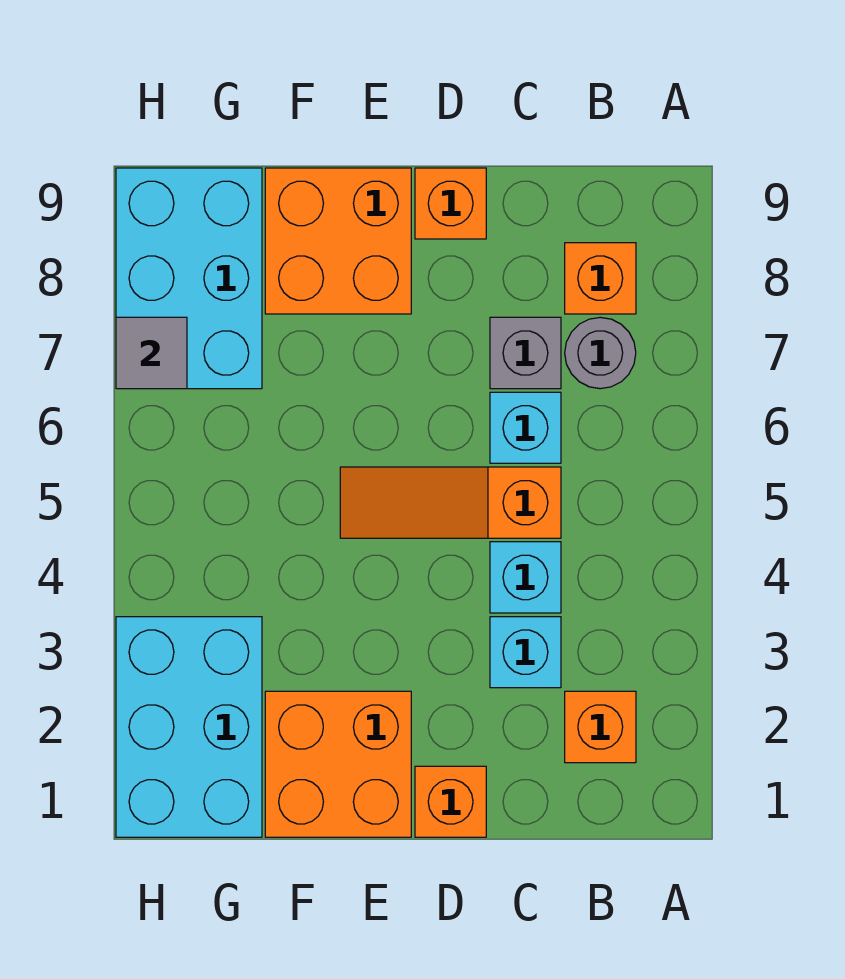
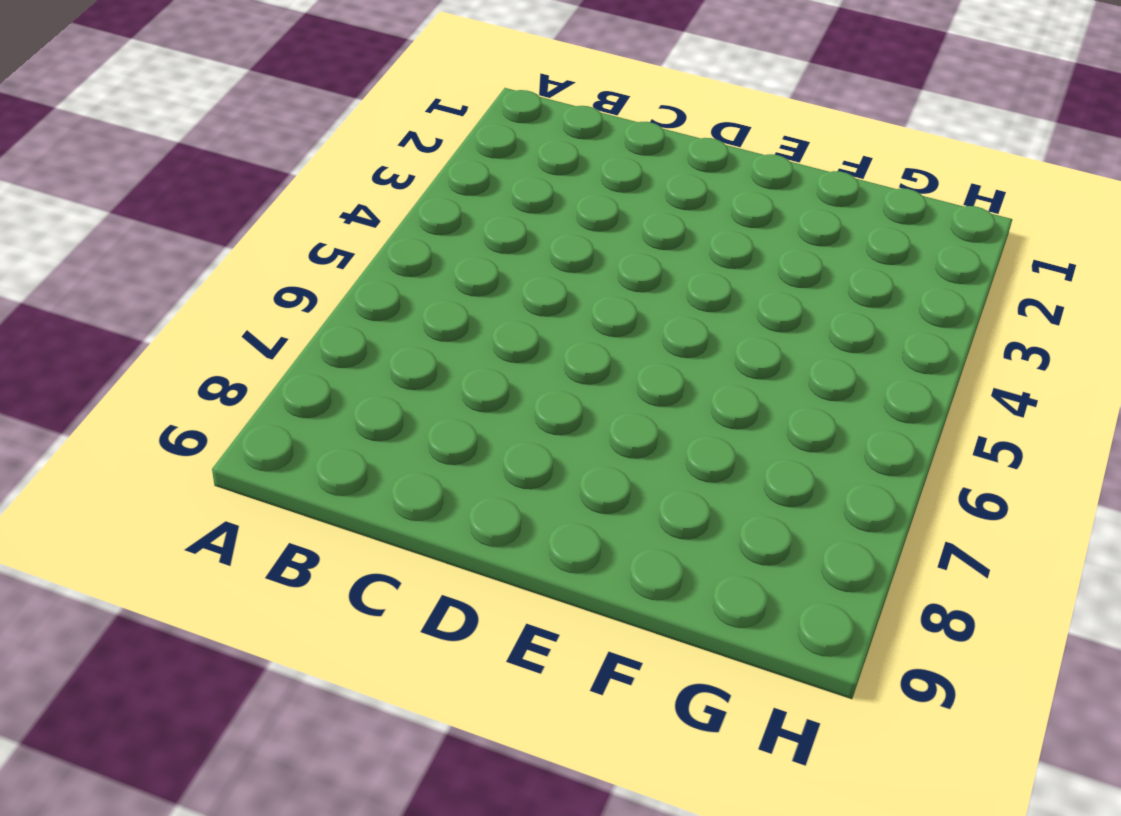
none -> orange 1x1 brick [565,691,636,763]
none -> grey 1x1 round brick [565,317,636,389]
none -> orange 1x1 brick [565,243,636,314]

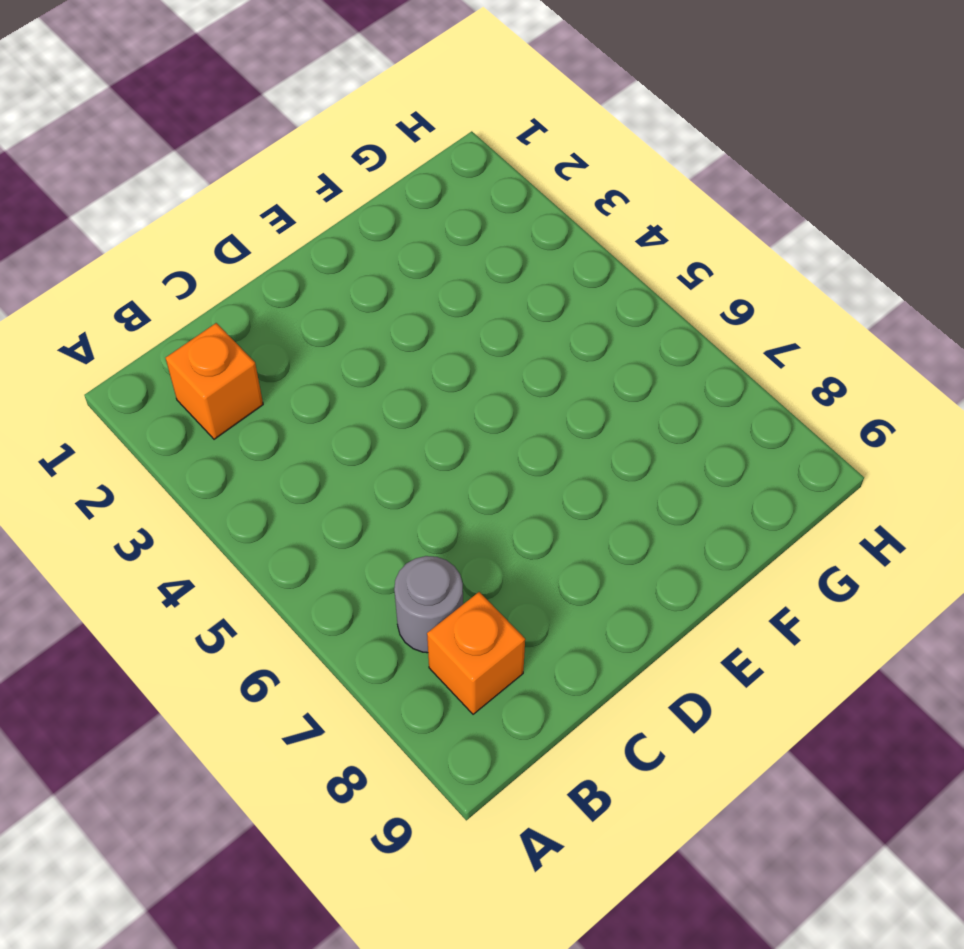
none -> cyan 1x1 brick [490,617,561,688]
none -> cyan 1x1 brick [490,542,561,613]
none -> orange 1x3 slope [340,467,561,538]

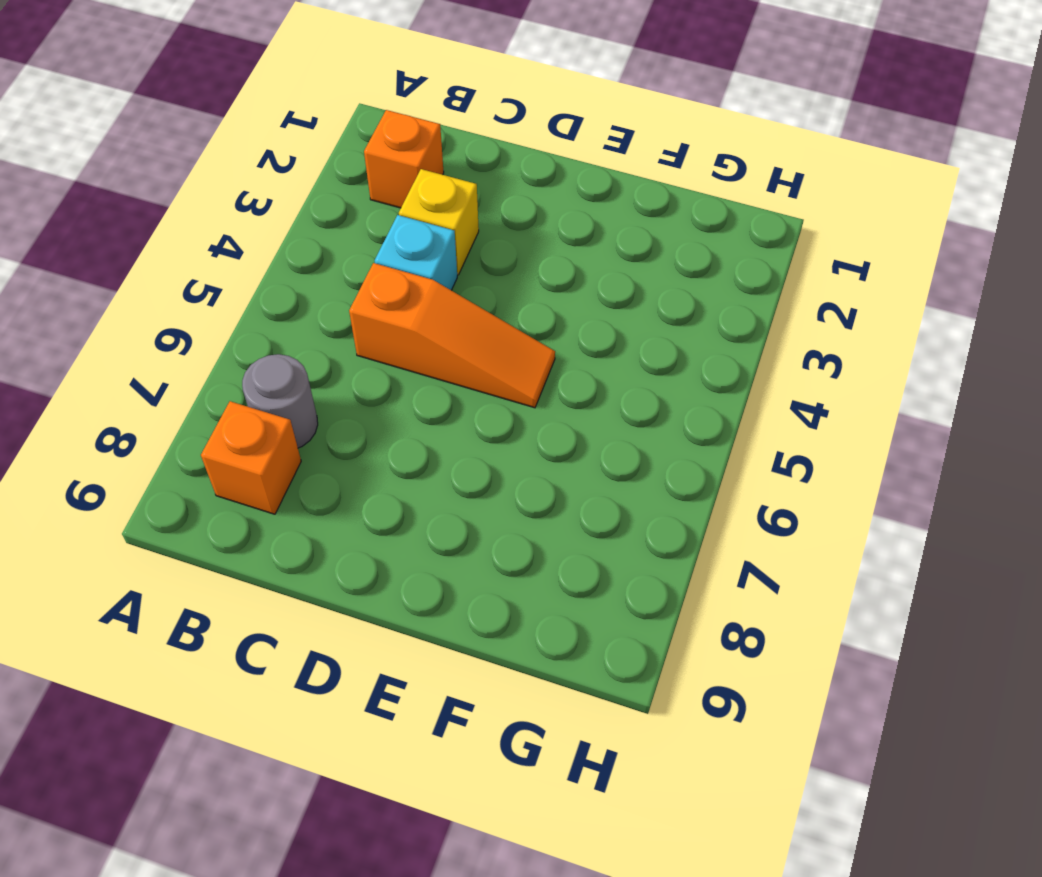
yellow 1x1 brick [399,169,479,275] -> cyan 1x1 brick [490,617,561,688]
none -> cyan 1x1 brick [490,392,561,463]
none -> grey 1x1 brick [490,317,561,389]
none -> orange 1x1 brick [415,766,486,837]

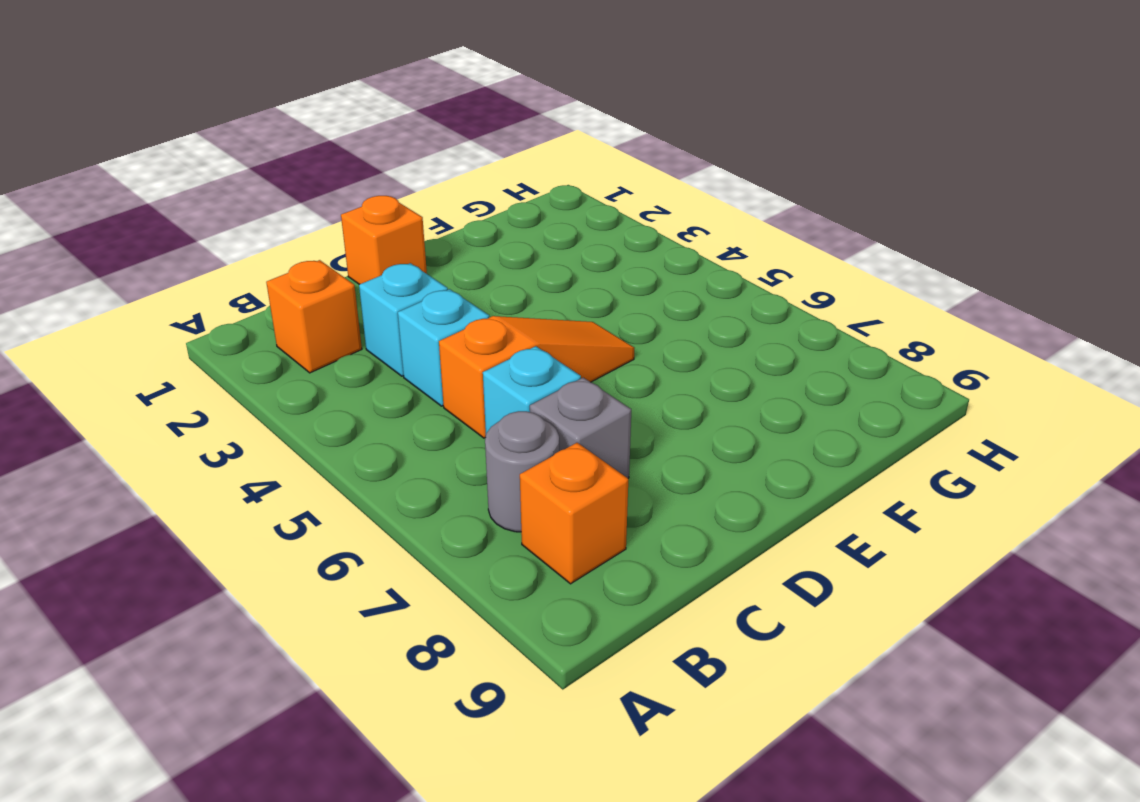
none -> orange 1x1 brick [415,168,486,239]
none -> orange 2x2 brick [265,691,411,837]
none -> orange 2x2 brick [265,168,411,314]

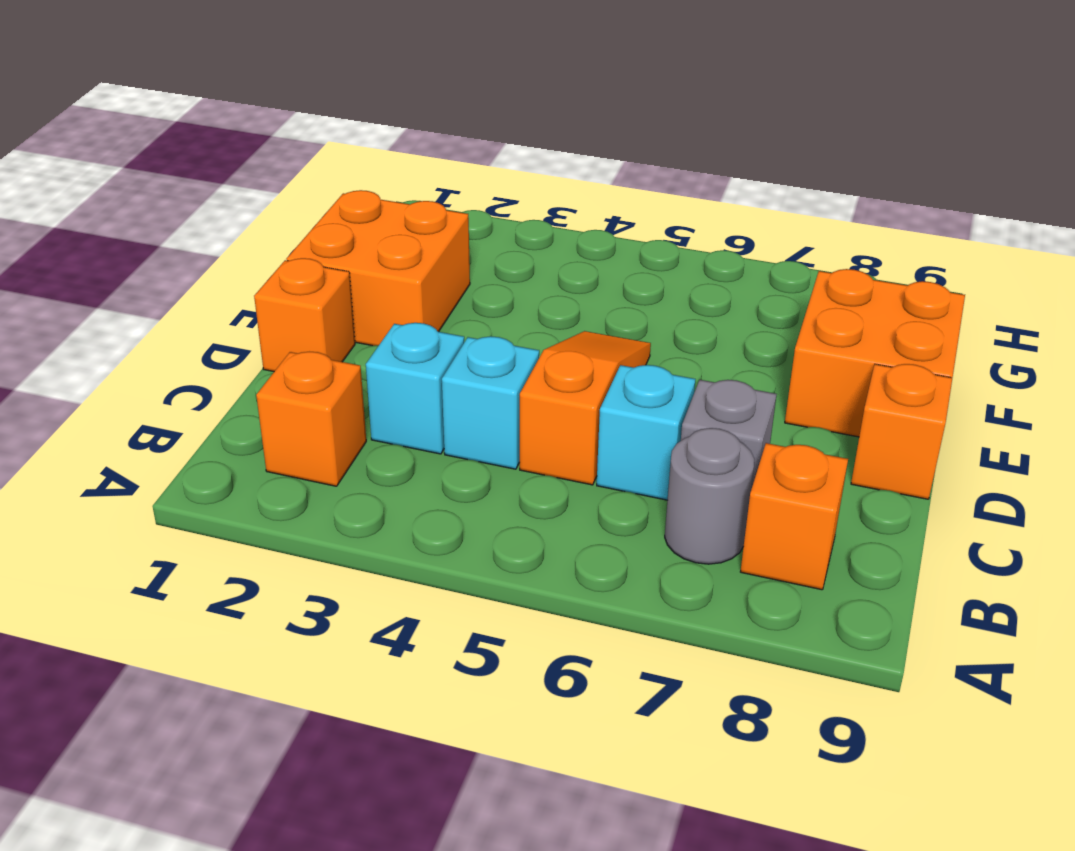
none -> cyan 2x3 brick [116,617,262,837]
none -> cyan 2x3 brick [116,168,262,389]
none -> grey 1x1 tile [116,317,187,389]

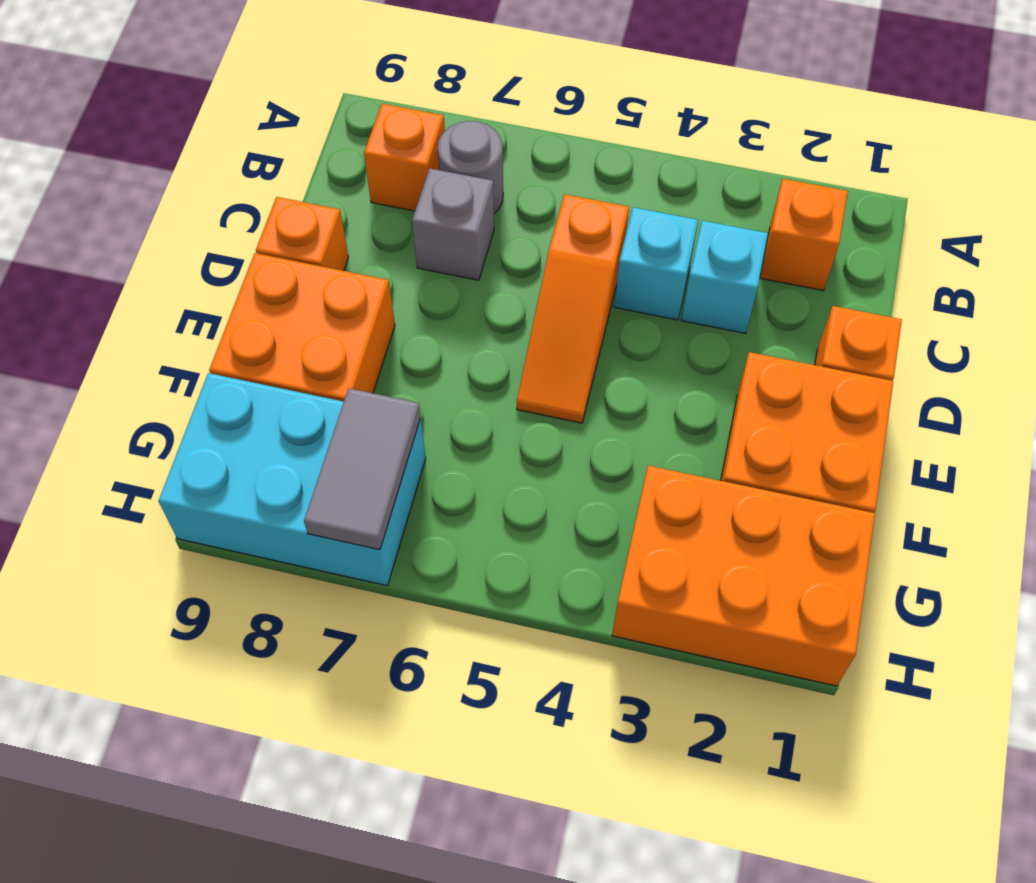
orange 2x3 brick [612,466,875,686] -> cyan 2x3 brick [116,617,262,837]
grey 1x2 tile [304,388,421,550] -> grey 1x1 tile [116,317,187,389]
none -> cyan 1x1 brick [490,392,561,463]

